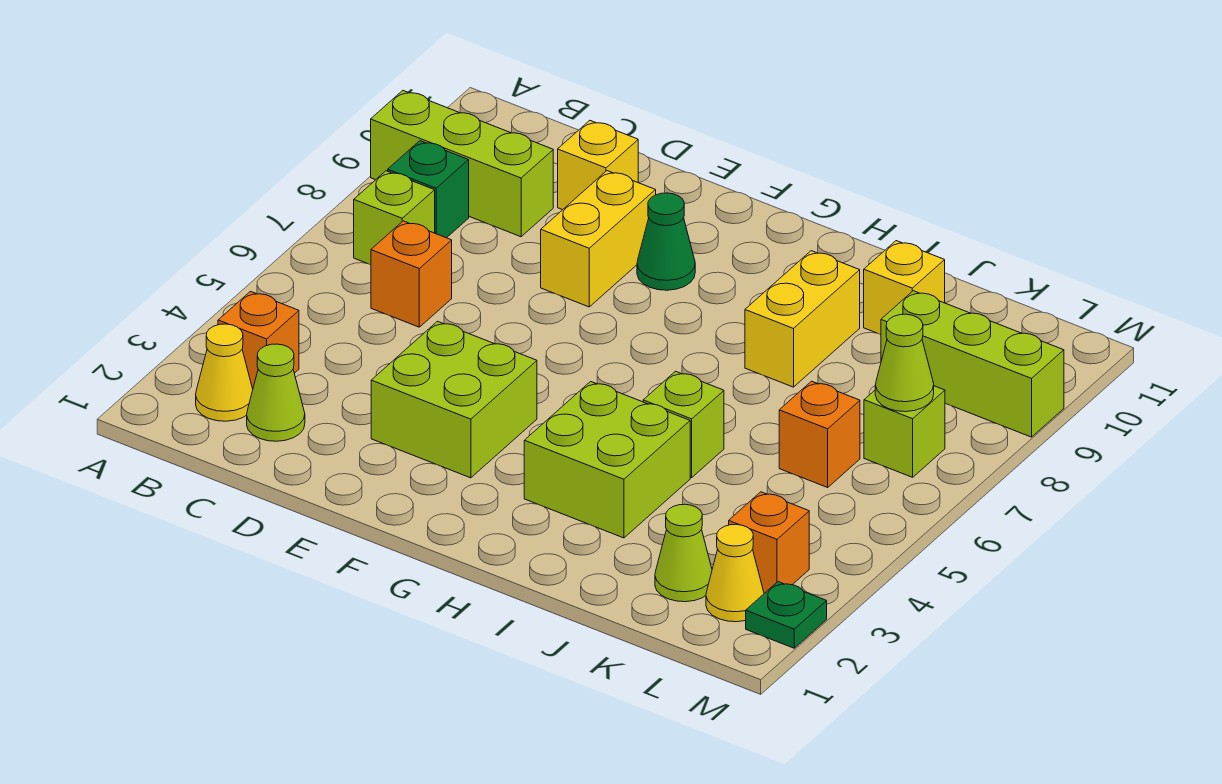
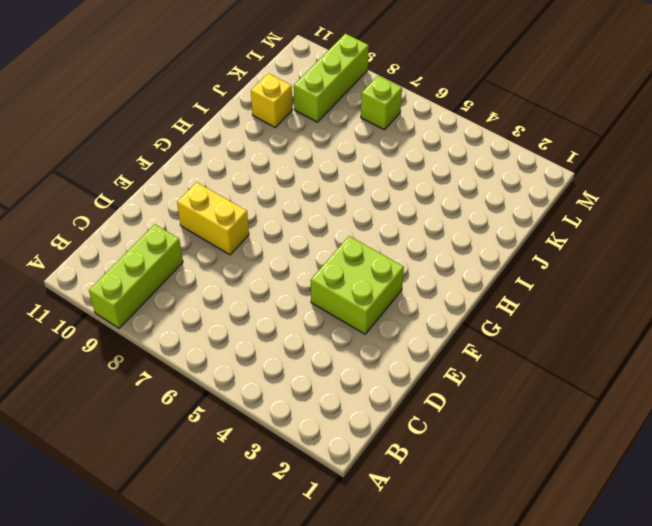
none -> yellow 1x1 cone [196,324,253,421]
none -> orange 1x1 brick [218,292,299,389]
none -> lime 1x1 brick [354,171,435,265]

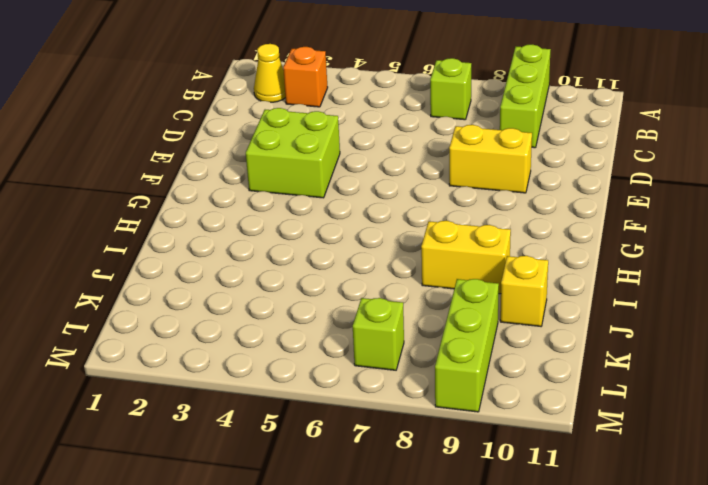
none -> green 1x1 brick [388,141,469,238]
none -> lime 1x1 cone [247,344,305,441]
none -> orange 1x1 brick [371,221,452,327]

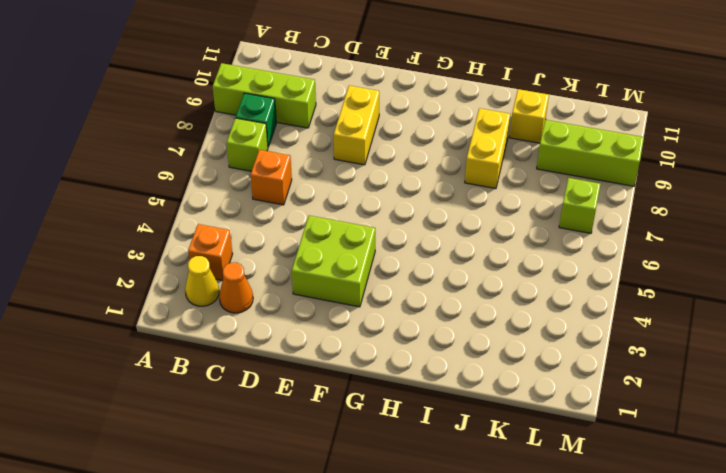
orange 1x1 cone [219,262,253,313] -> lime 1x1 cone [247,344,305,441]
none -> yellow 1x1 brick [558,121,638,210]
none -> green 1x1 cone [637,193,695,290]
none -> lime 2x2 brick [524,382,690,538]

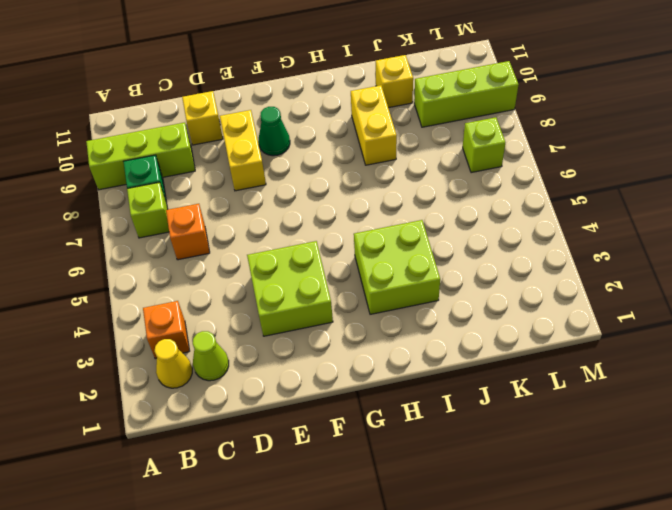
none -> lime 1x1 brick [643,371,724,478]
none -> lime 1x1 cone [655,504,712,602]
none -> orange 1x1 brick [779,381,860,487]

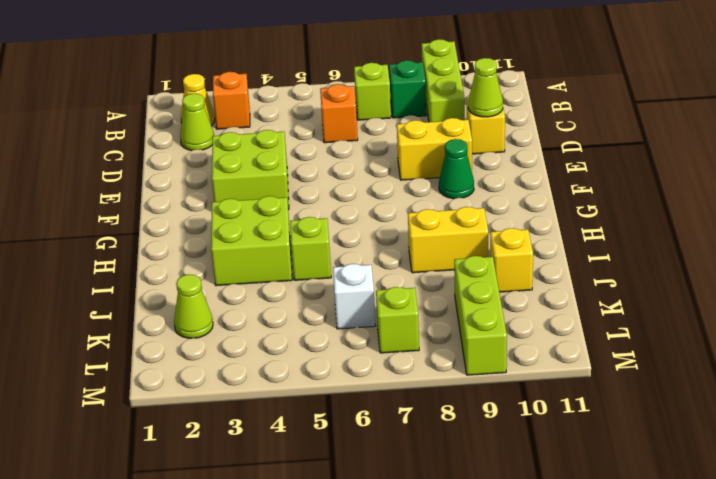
lime 1x1 cone [468,58,503,117] -> lime 1x1 cone moved to [875,314,934,412]
white 1x1 brick [333,264,375,329] -> orange 1x1 brick [779,381,860,487]
none -> yellow 1x1 cone [706,525,764,622]
none -> orange 1x1 brick [729,492,809,593]
none -> green 1x1 plate [746,582,827,648]

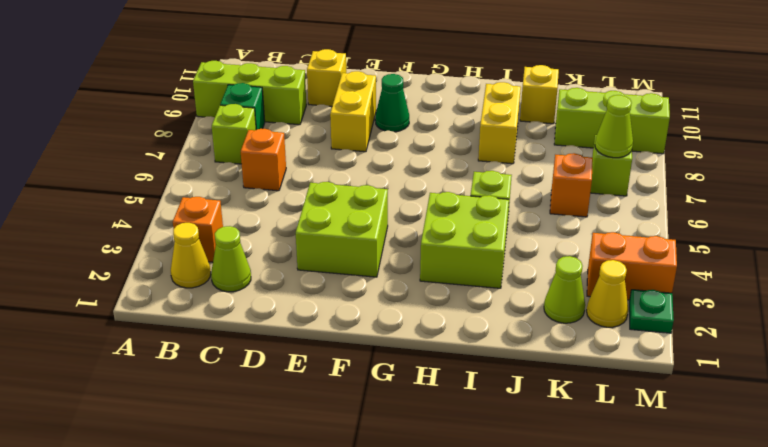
orange 1x2 brick [587,232,677,300] -> orange 1x1 brick [729,492,809,593]

